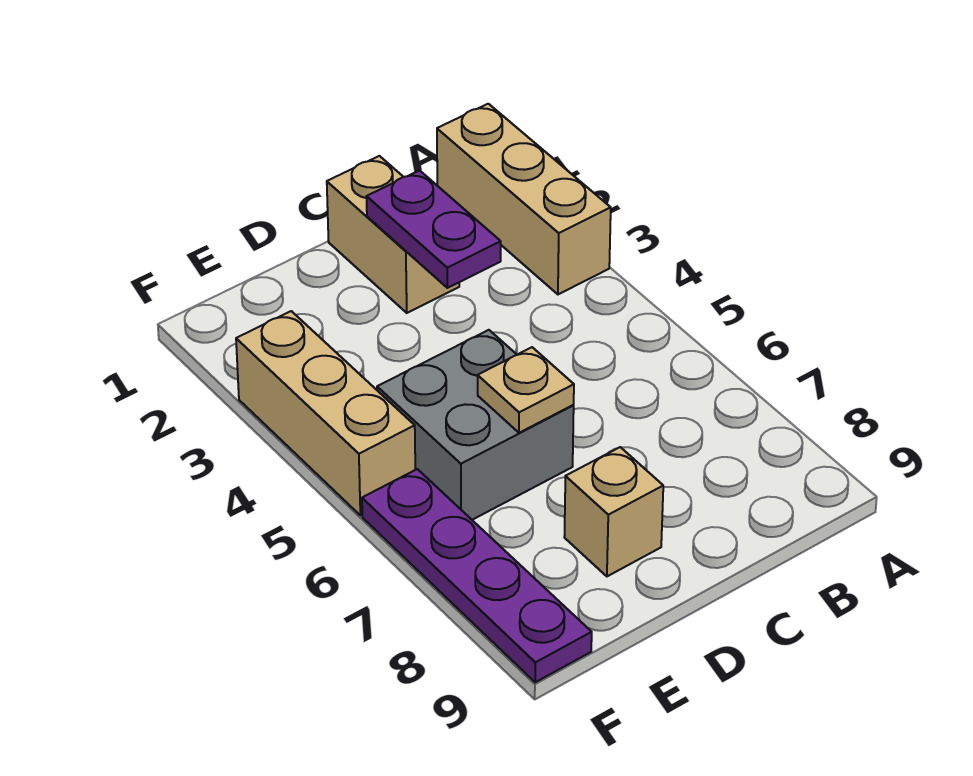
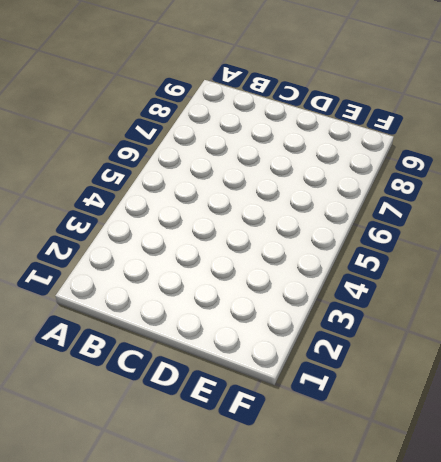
none -> tan 1x3 brick [437,104,611,294]
none -> tan 1x2 brick [327,156,459,313]

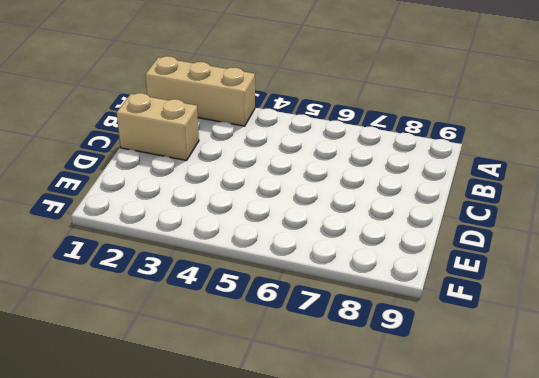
none -> grey 2x2 brick [377,330,574,520]
none -> tan 1x1 brick [564,447,663,576]

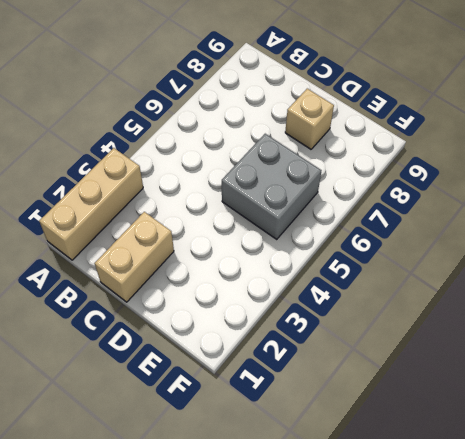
none -> tan 1x3 brick [236,311,415,516]
none -> purple 1x4 plate [362,469,592,682]

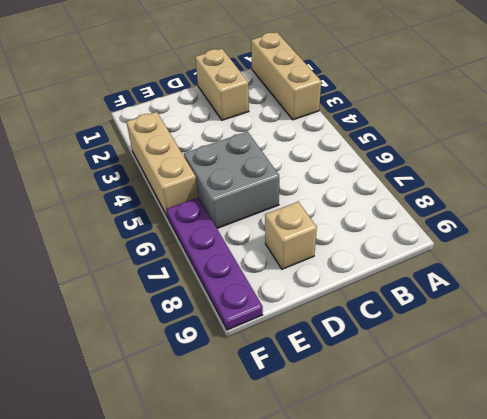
none -> purple 1x2 plate [367,170,501,288]
none -> tan 1x1 plate [478,347,574,433]

